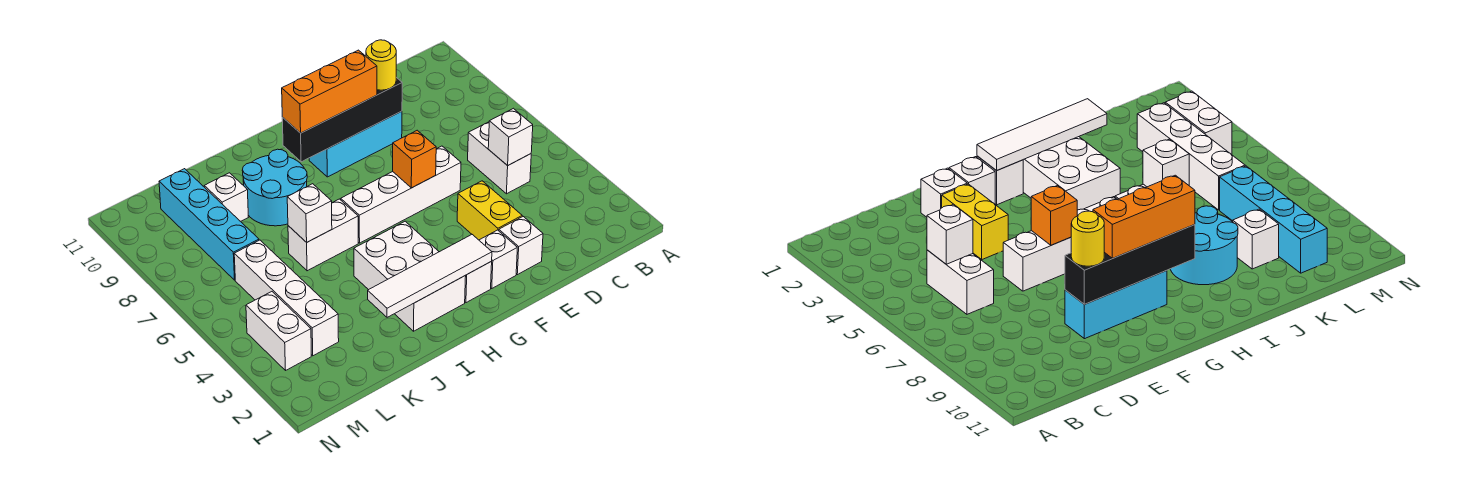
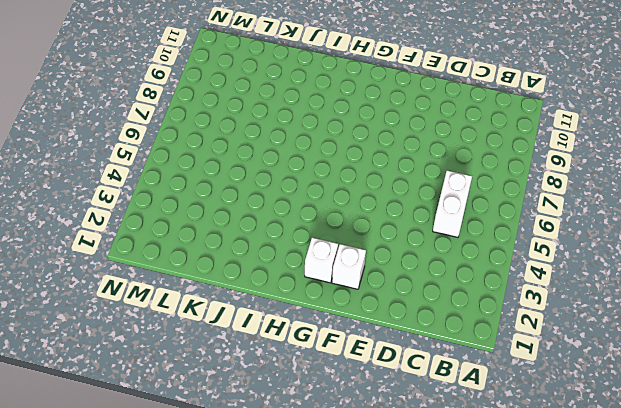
none -> white 1x1 brick [499,217,543,275]
none -> yellow 1x2 brick [457,181,522,240]
none -> white 1x4 brick [341,146,461,243]

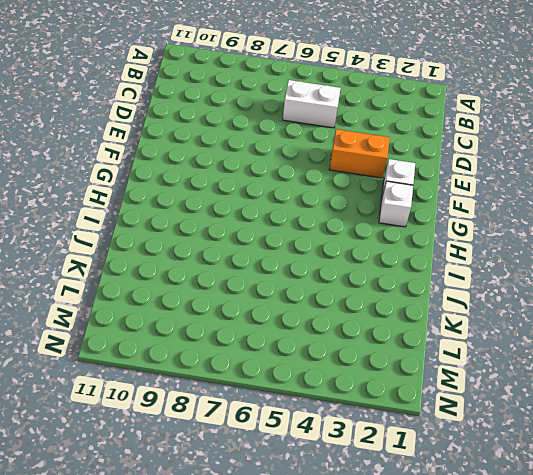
orange 1x2 brick [329,129,390,178] -> yellow 1x2 brick [457,181,522,240]
none -> white 1x1 brick [499,217,543,275]
none -> white 1x4 brick [341,146,461,243]
none -> cyan 1x3 brick [309,111,402,177]

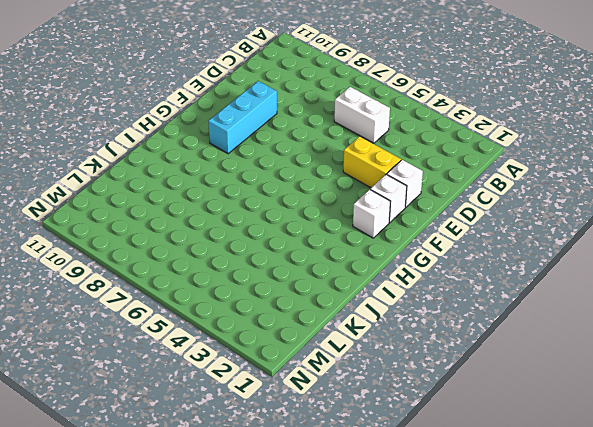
none -> white 1x4 brick [341,146,461,243]
none -> white 2x3 brick [354,221,466,331]
none -> white 1x2 brick [288,199,358,271]

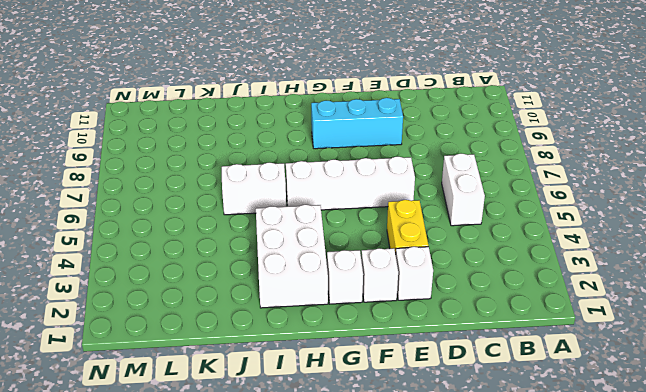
none -> cyan 2x2 round brick [242,149,307,226]
none -> white 1x1 brick [204,173,248,221]
none -> white 1x4 brick [234,240,339,356]

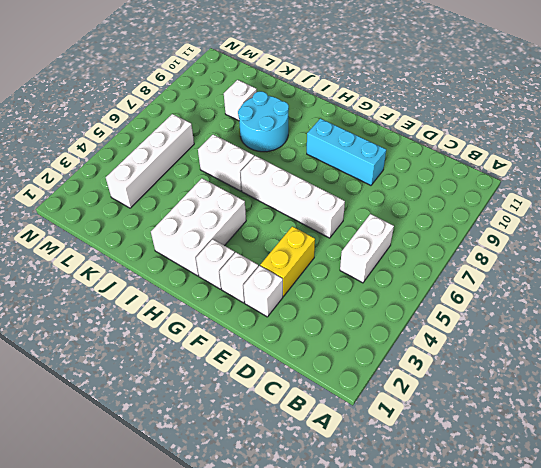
none -> cyan 1x4 brick [159,169,259,280]
none -> white 1x2 brick [246,292,311,370]
none -> white 1x1 brick [488,108,533,166]

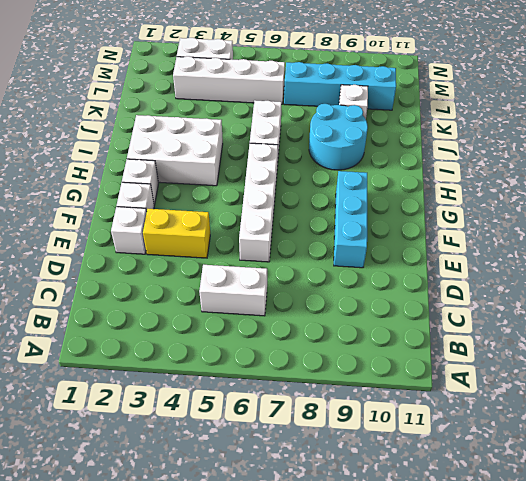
none -> white 1x1 brick [488,108,533,166]
none -> black 1x4 brick [282,77,402,162]
none -> orange 1x1 brick [393,130,436,188]

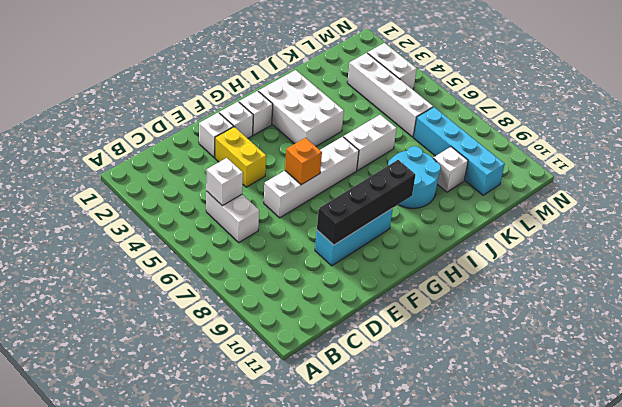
none -> white 1x4 tile [368,235,492,317]
none -> white 1x1 brick [287,184,332,242]
none -> yellow 1x1 round brick [366,40,396,90]

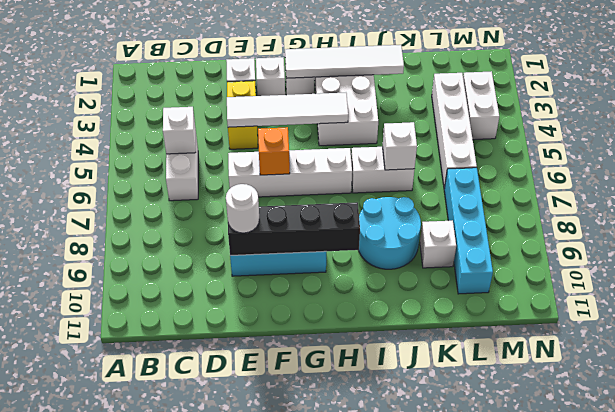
white 1x4 tile [227,93,348,127] -> none
white 1x1 round brick [226,184,259,233] -> yellow 1x1 round brick [366,40,396,90]
none -> orange 1x3 brick [282,50,377,133]

